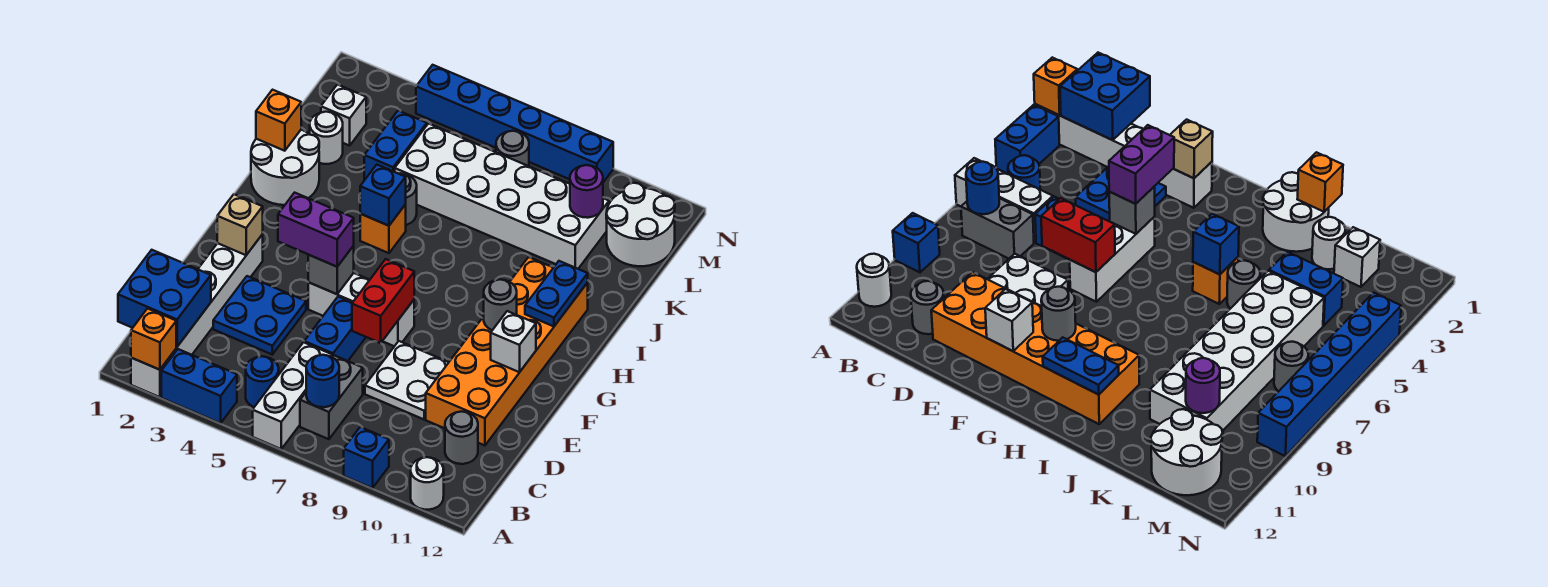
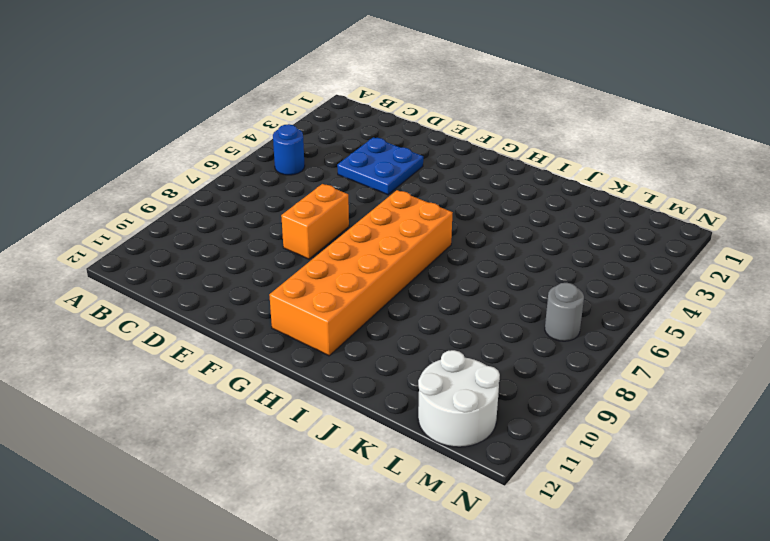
orange 1x2 brick [281,184,349,259] -> white 2x2 plate [365,341,449,419]
orange 2x6 brick [269,190,453,356] -> orange 2x6 brick turned to [426,257,588,445]
none -> white 1x6 brick [131,234,263,397]
none -> blue 1x2 brick [161,349,237,423]
none -> white 1x3 brick [253,342,332,449]
none -> blue 1x1 brick [344,427,389,488]

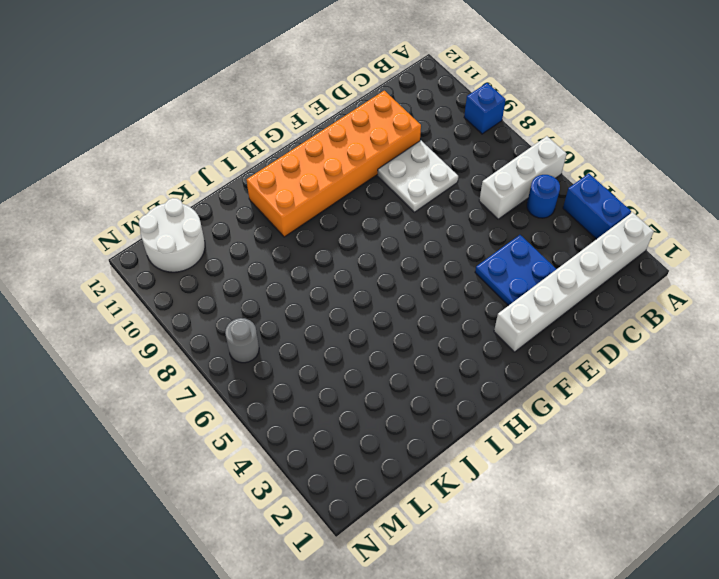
none -> white 1x1 round brick [411,457,444,510]
none -> grey 1x2 brick [300,355,363,439]
none -> grey 1x1 round brick [445,411,478,464]
none -> blue 1x2 brick [304,297,366,361]

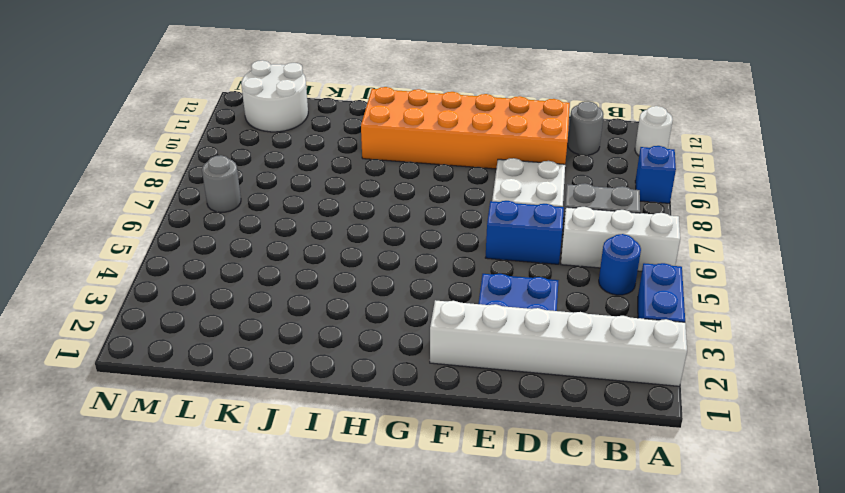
none -> white 1x3 brick [308,273,414,346]
none -> white 2x2 round brick [251,130,319,205]
none -> orange 1x1 brick [360,205,406,253]
none -> grey 1x1 round brick [400,173,417,225]

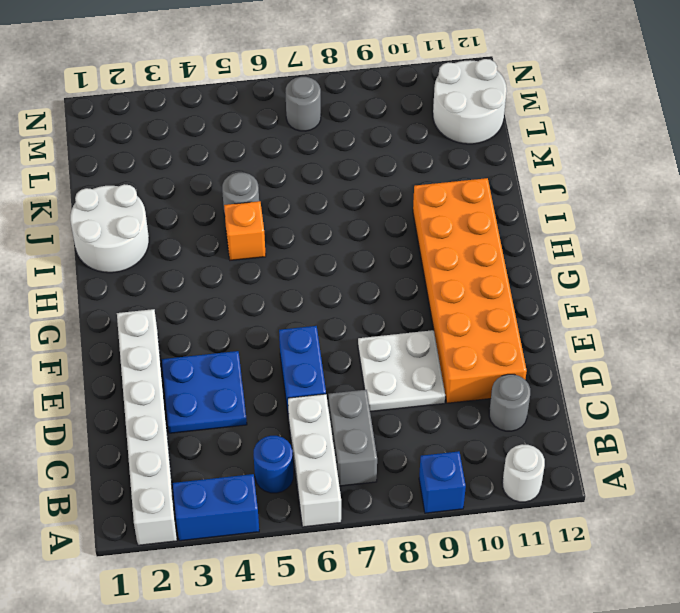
none -> white 1x3 brick [308,273,414,346]
none -> white 1x1 round brick [310,112,343,164]
none -> blue 1x2 brick [364,111,427,180]
none -> white 2x6 brick [395,124,609,269]

